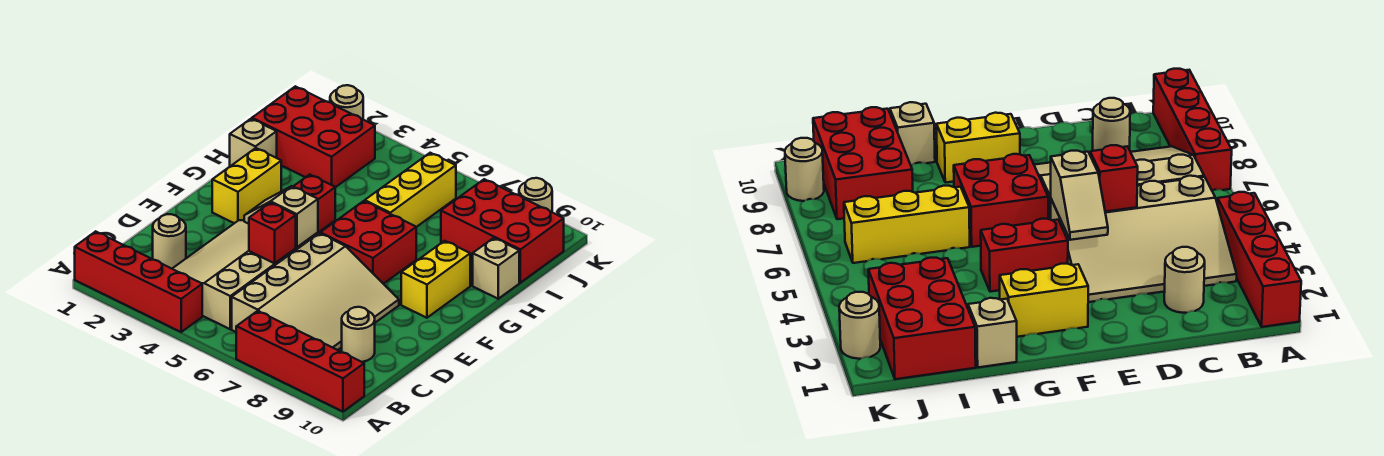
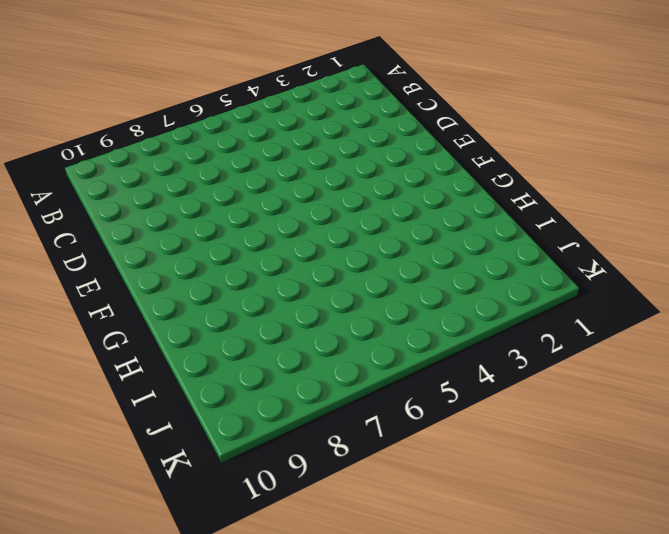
none -> red 1x4 brick [75,231,202,332]
none -> red 1x4 brick [236,311,364,412]
none -> tan 3x4 slope [172,220,318,329]

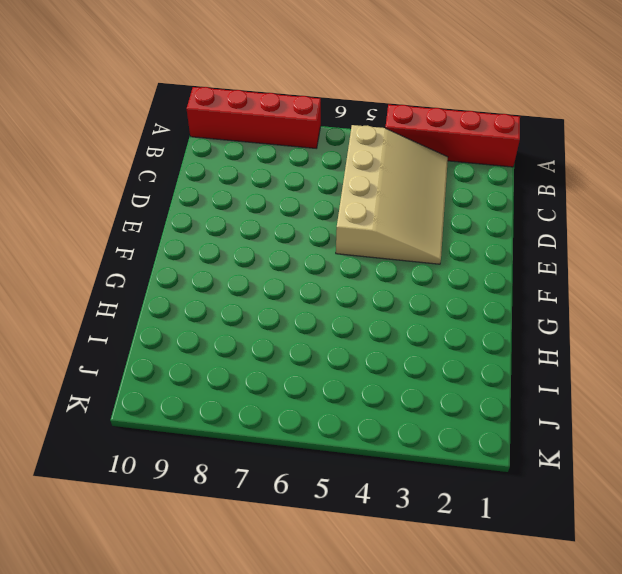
none -> tan 3x4 slope [232,233,399,350]
none -> tan 1x1 round brick [153,214,186,269]
none -> tan 1x1 round brick [342,307,375,362]

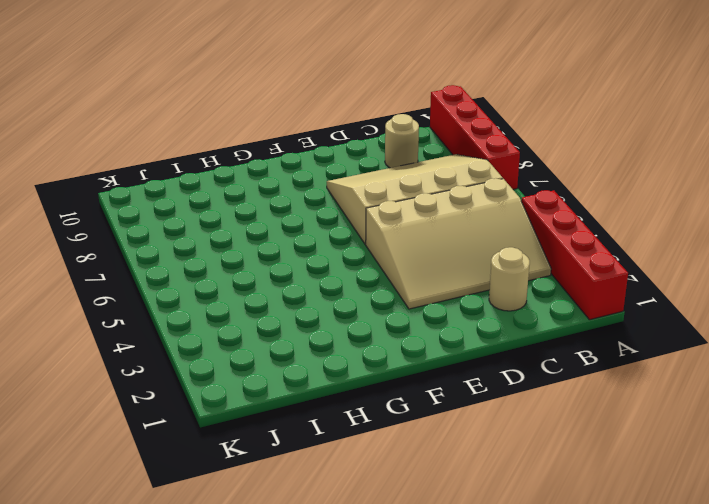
none -> yellow 1x2 brick [212,148,281,223]
none -> red 1x2 brick [293,175,335,233]
none -> red 2x2 brick [320,201,416,284]

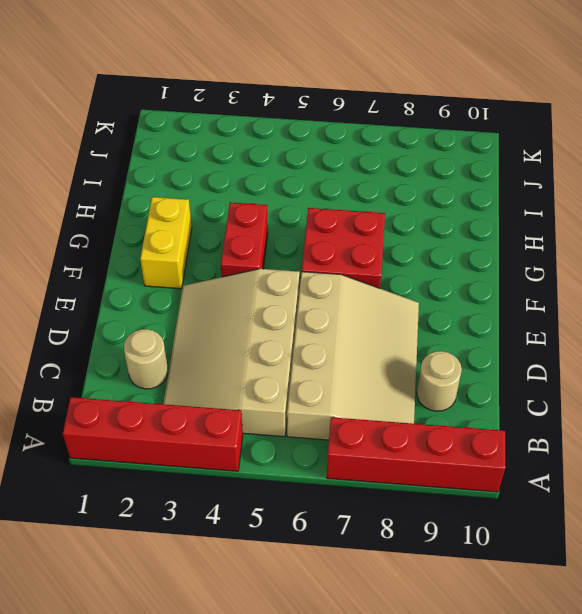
none -> yellow 1x2 brick [401,241,470,318]
none -> tan 1x1 brick [230,119,277,166]
none -> yellow 1x3 brick [365,153,456,227]

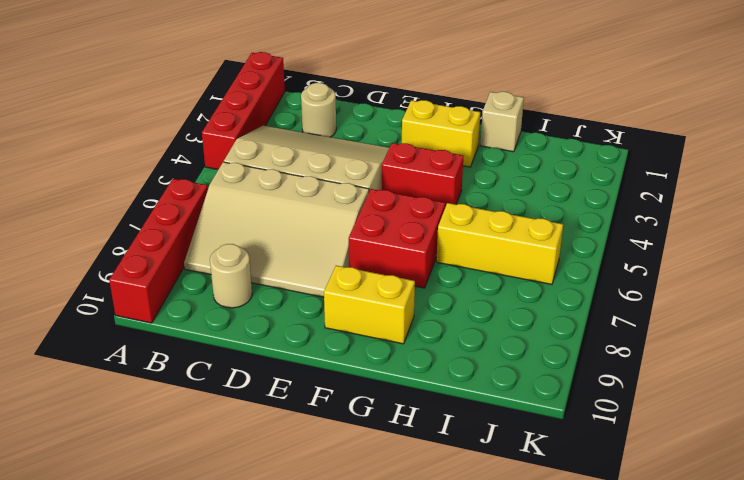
none -> tan 1x1 brick [473,238,519,299]
none -> red 2x3 brick [252,86,375,187]
none -> red 2x3 brick [441,179,564,283]

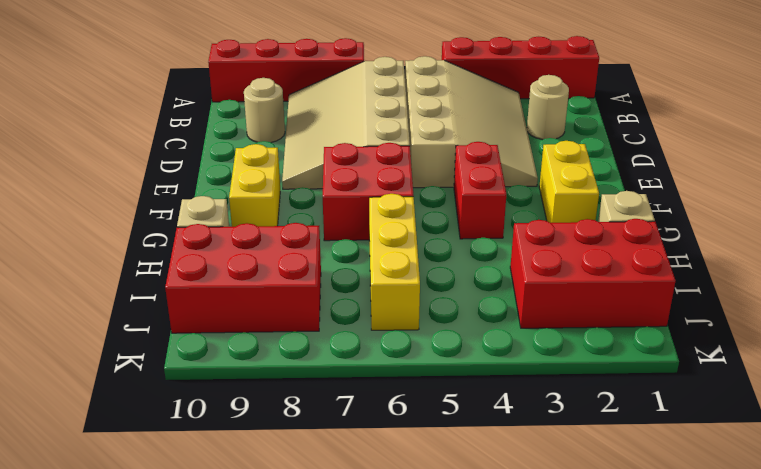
none -> tan 1x1 round brick [330,85,363,119]
none -> tan 1x1 round brick [519,178,552,212]
none -> red 1x1 brick [249,203,296,263]

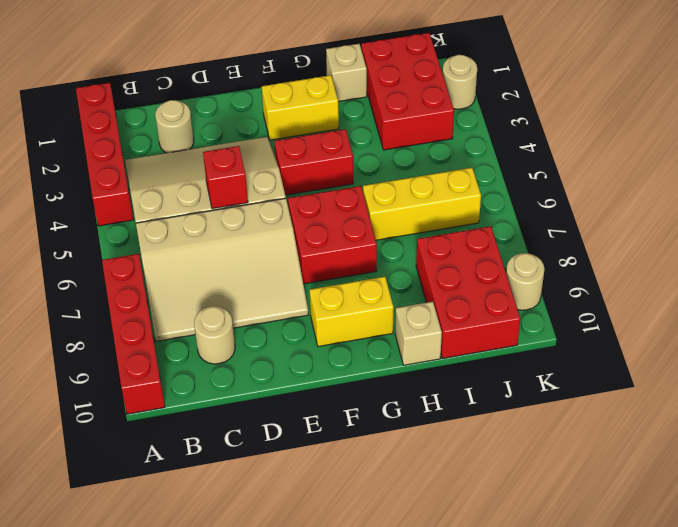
none -> tan 1x2 slope [244,186,318,247]

